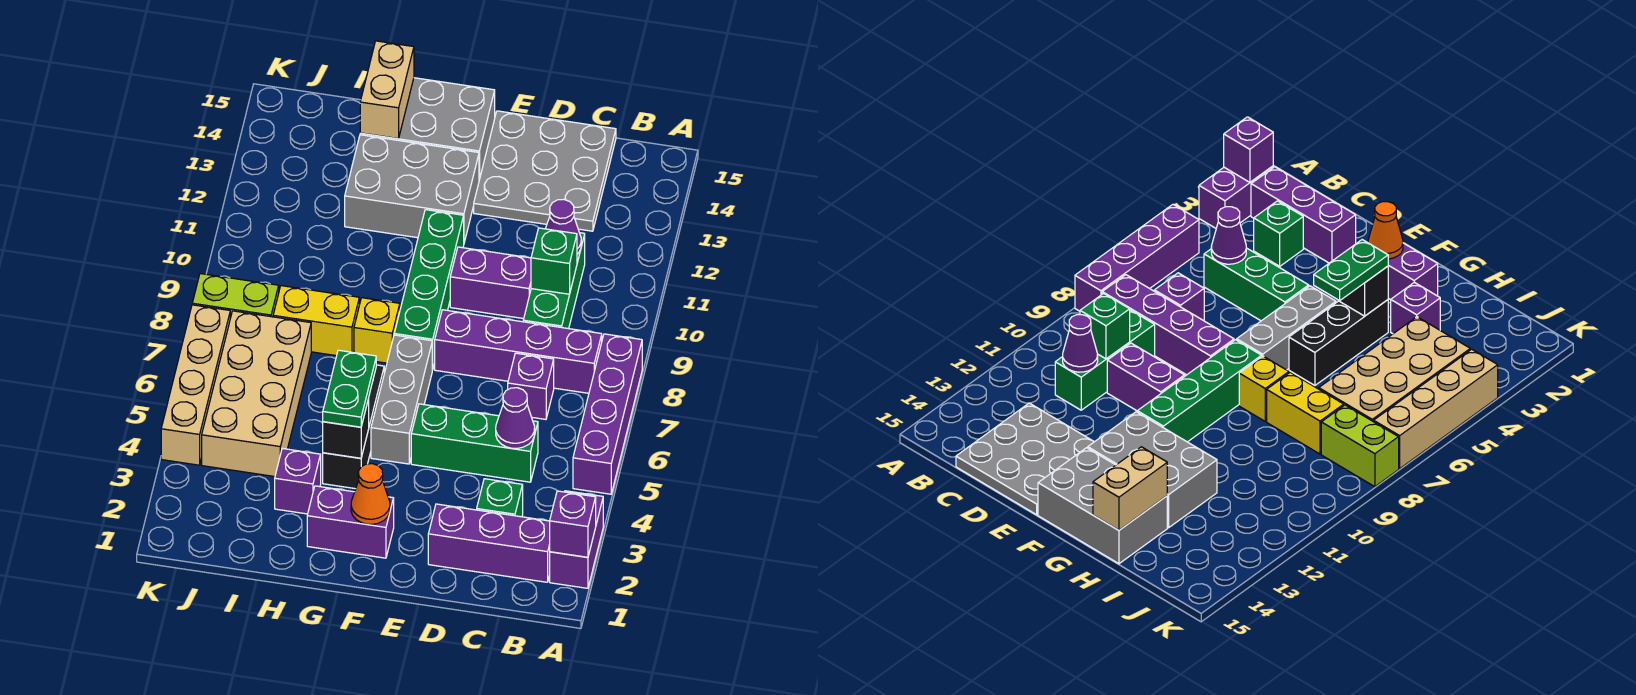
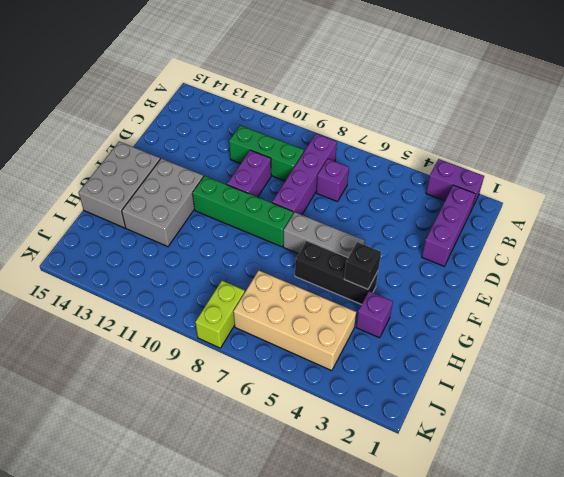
none -> purple 1x4 brick [573,334,642,494]
none -> green 1x1 brick [477,479,523,517]
none -> green 1x3 brick [411,404,538,482]
none -> grey 3x3 plate [474,111,616,231]

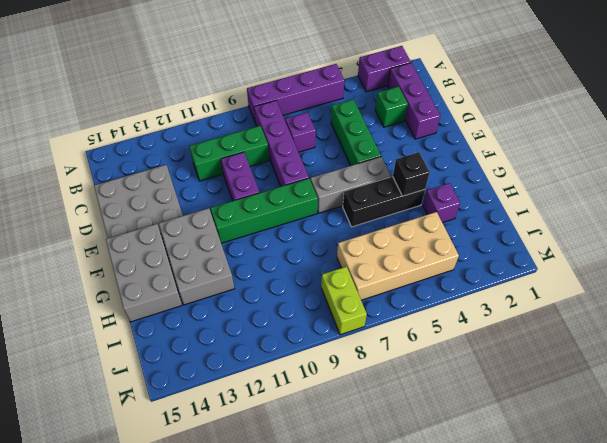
none -> purple 1x2 brick [307,486,394,558]
none -> yellow 1x1 brick [354,298,400,363]
none -> yellow 1x2 brick [273,286,359,356]
none -> tan 1x4 brick [161,305,230,465]

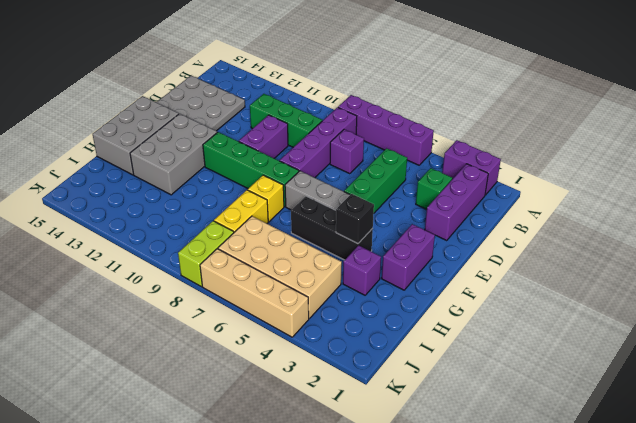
none -> purple 1x1 brick [550,491,596,557]
none -> purple 1x1 cone [496,388,535,448]
none -> green 1x1 brick [531,228,577,294]
none -> purple 1x1 cone [546,199,581,254]

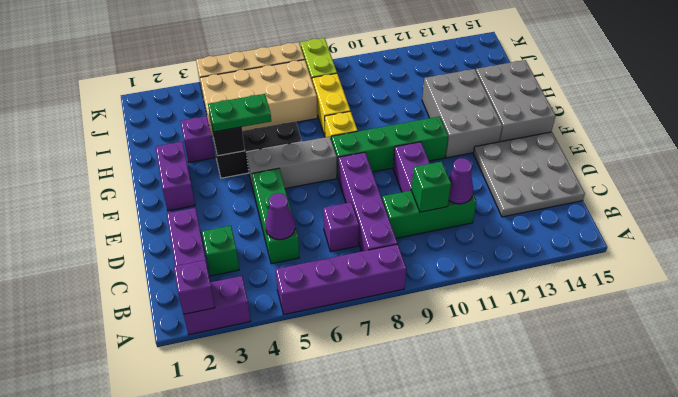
none -> orange 1x1 cone [351,464,390,524]
none -> tan 1x2 brick [360,41,414,139]

